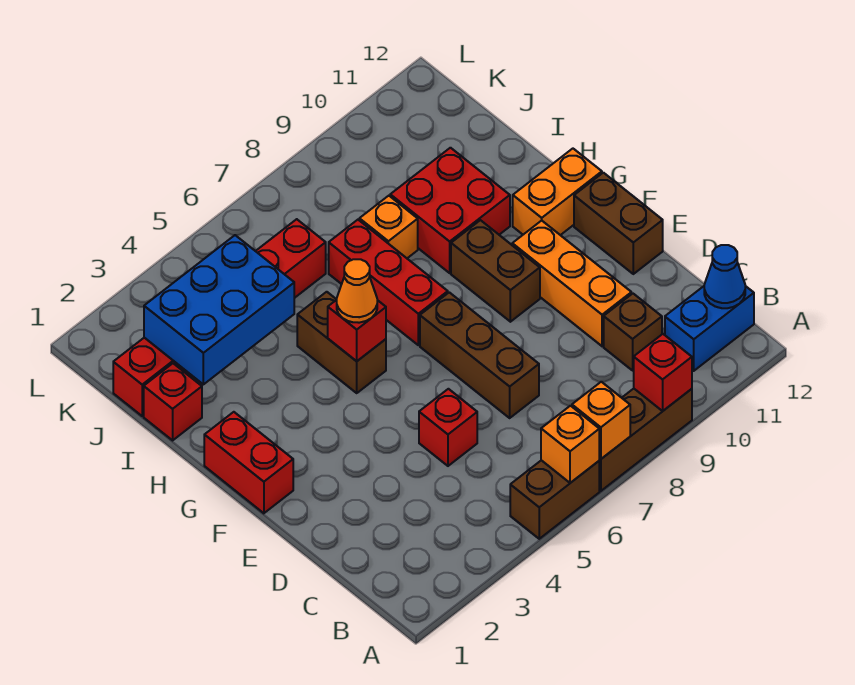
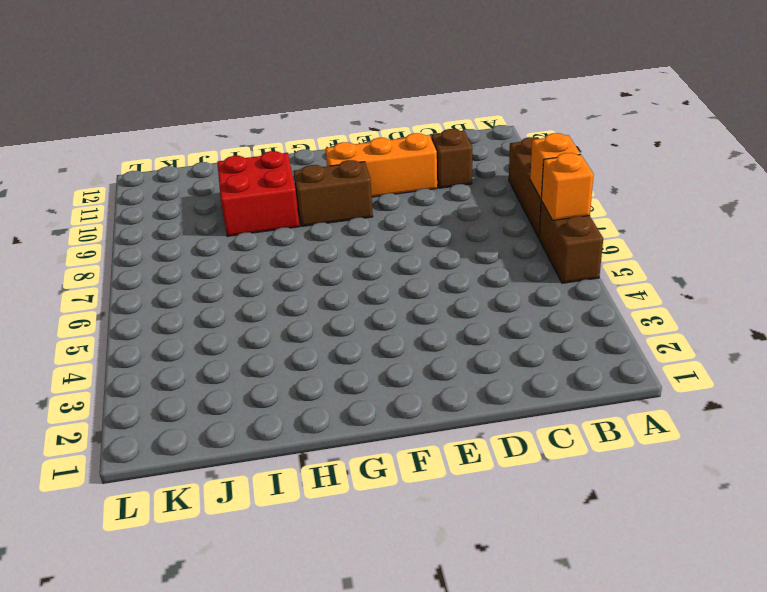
none -> blue 1x2 brick [665,286,754,371]
none -> red 1x1 brick [419,389,477,466]
none -> brown 1x3 brick [420,292,539,418]

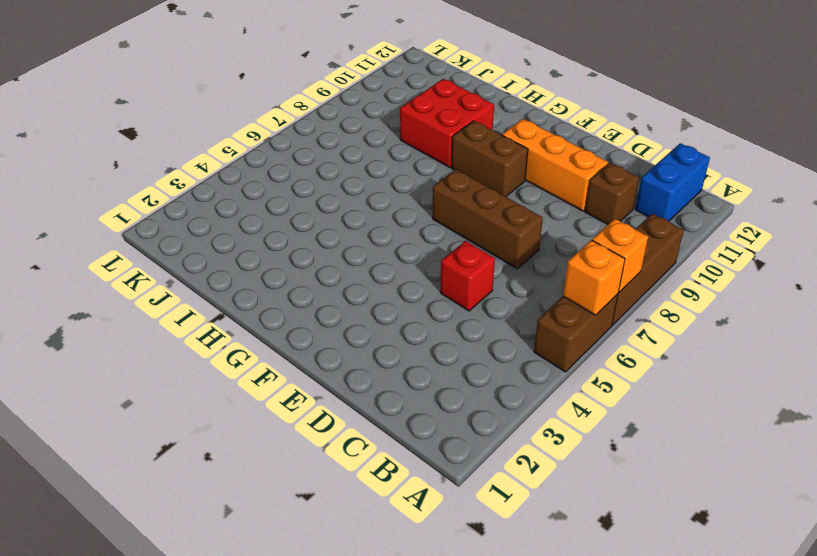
none -> brown 1x2 brick [574,173,663,274]
none -> red 1x2 brick [204,412,293,513]
none -> brown 1x2 brick [297,292,386,393]

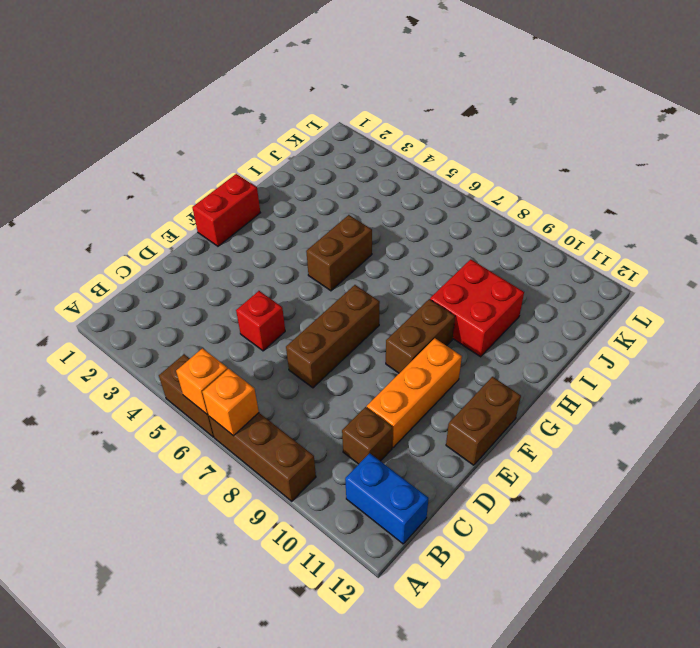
none -> red 1x3 brick [329,220,448,345]
none -> orange 1x2 brick [513,149,602,235]
none -> red 1x1 brick [144,363,202,440]

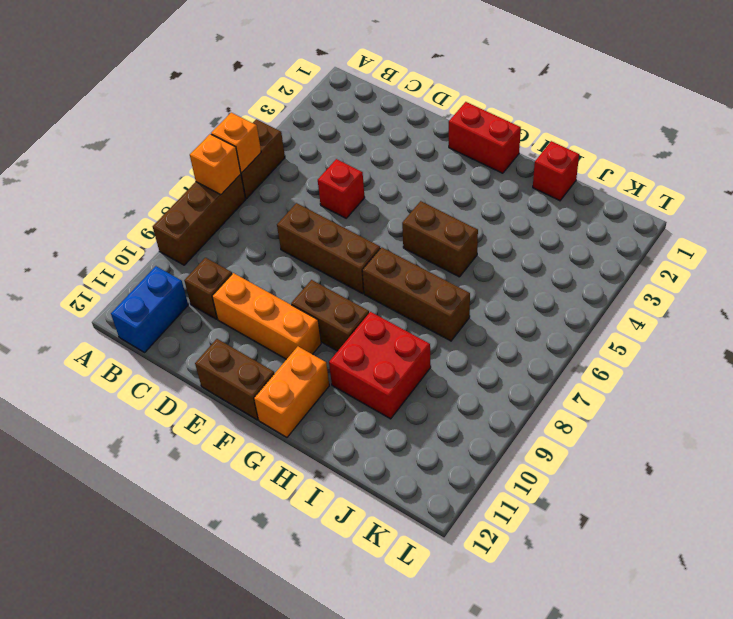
brown 1x3 brick [362,247,470,341] -> red 1x3 brick [329,220,448,345]
none -> orange 1x1 brick [359,196,418,258]
none -> red 1x6 brick [113,219,326,416]
none -> red 1x1 brick [634,334,692,411]

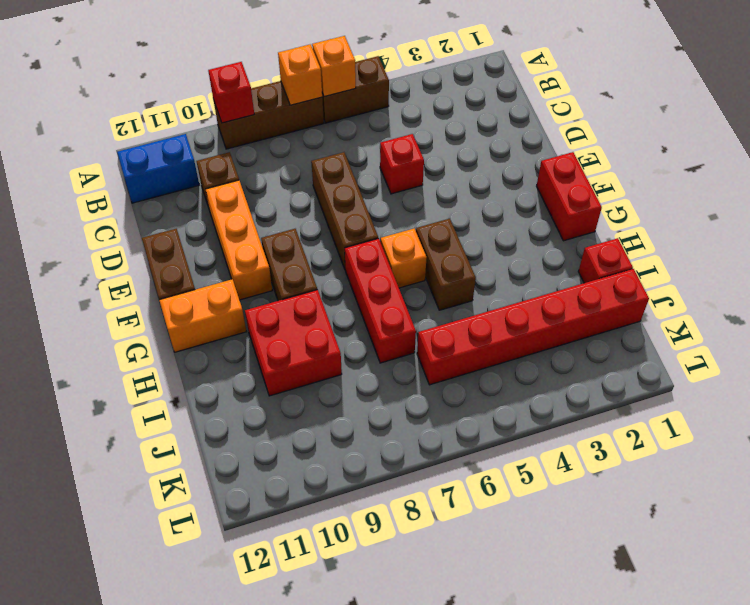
orange 1x1 brick [381,228,427,288] -> orange 1x1 brick moved to [359,196,418,258]
none -> blue 1x1 cone [704,245,745,308]
none -> red 1x1 brick [328,300,386,361]
none -> blue 2x3 brick [144,235,294,384]

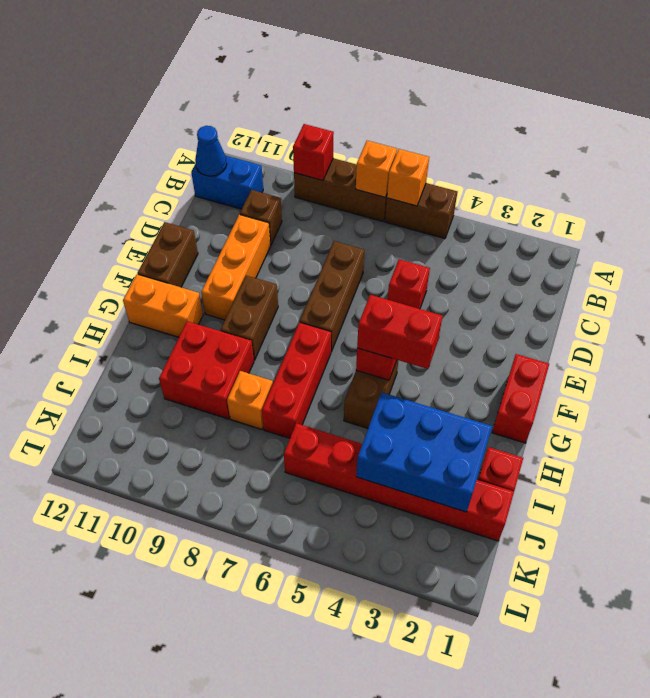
red 1x2 brick [357,295,442,369] -> orange 1x1 cone [337,259,377,323]

